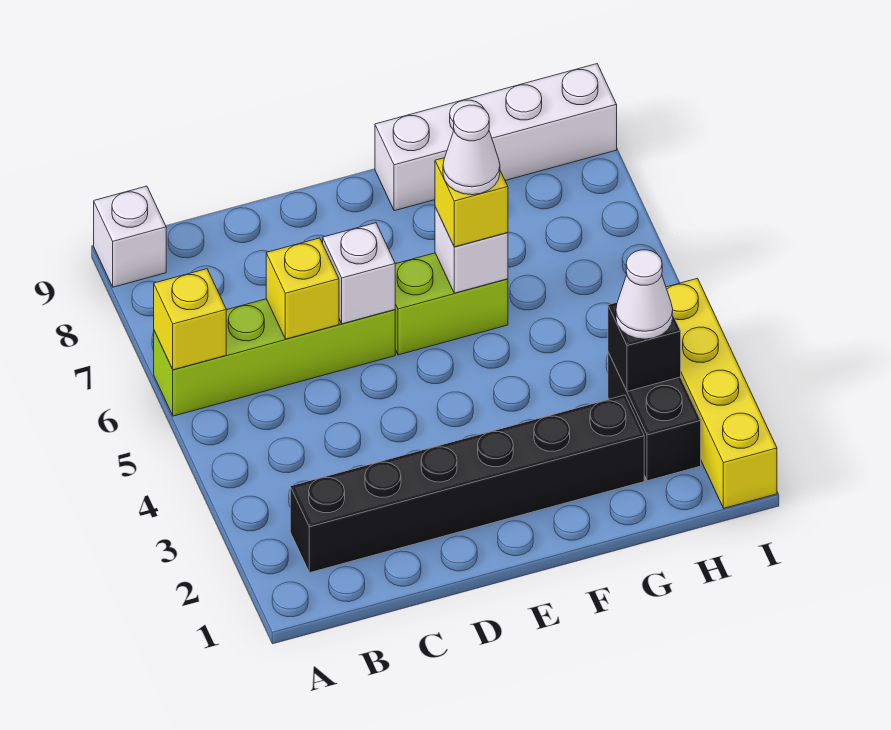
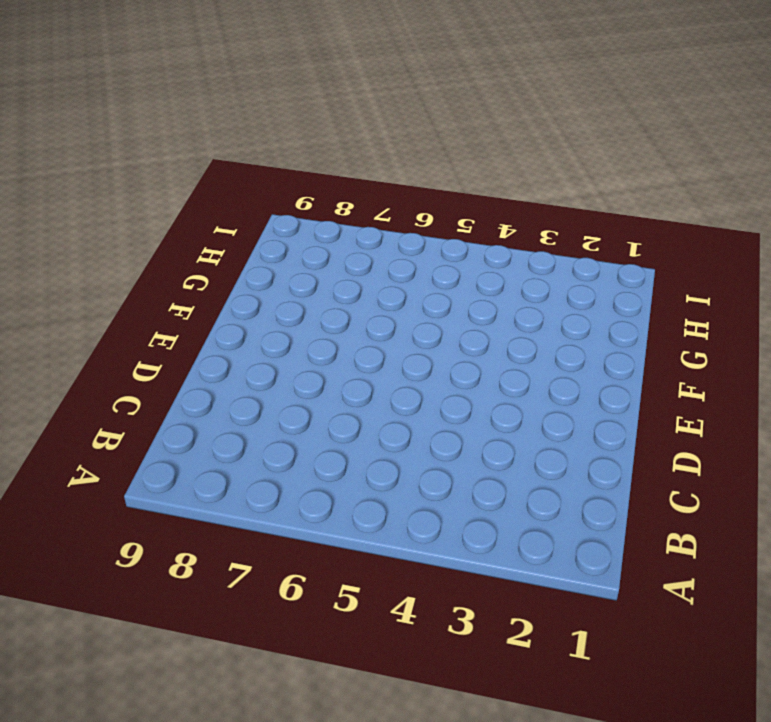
none -> lime 1x4 brick [154,299,395,416]
none -> white 1x1 brick [94,186,166,287]
none -> black 1x6 brick [290,395,644,573]

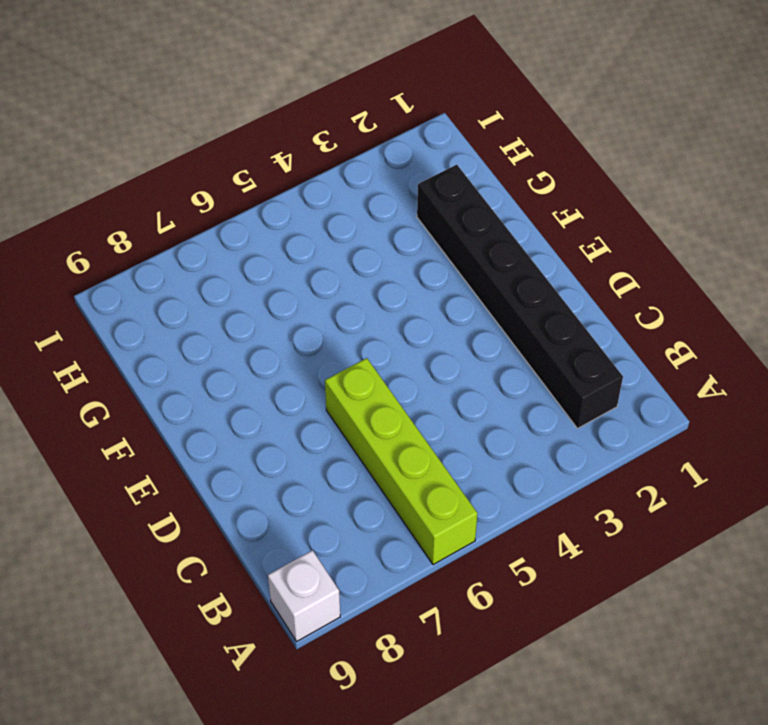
none -> lime 1x2 brick [395,253,508,355]
none -> white 1x4 brick [375,64,617,211]
none -> black 1x2 brick [608,352,701,481]

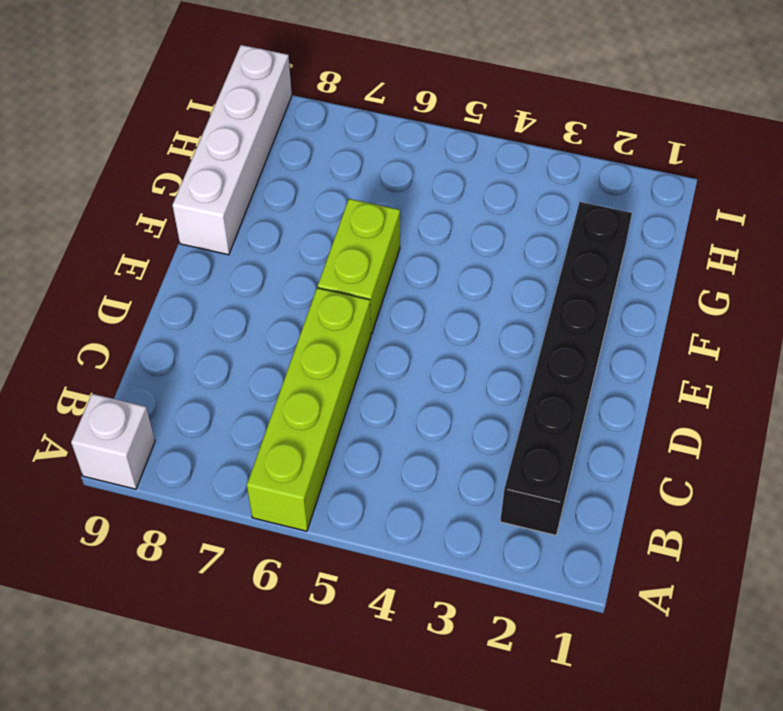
none -> black 1x2 brick [608,352,701,481]
none -> yellow 1x4 brick [666,278,777,508]
none -> yellow 1x1 brick [154,269,226,370]

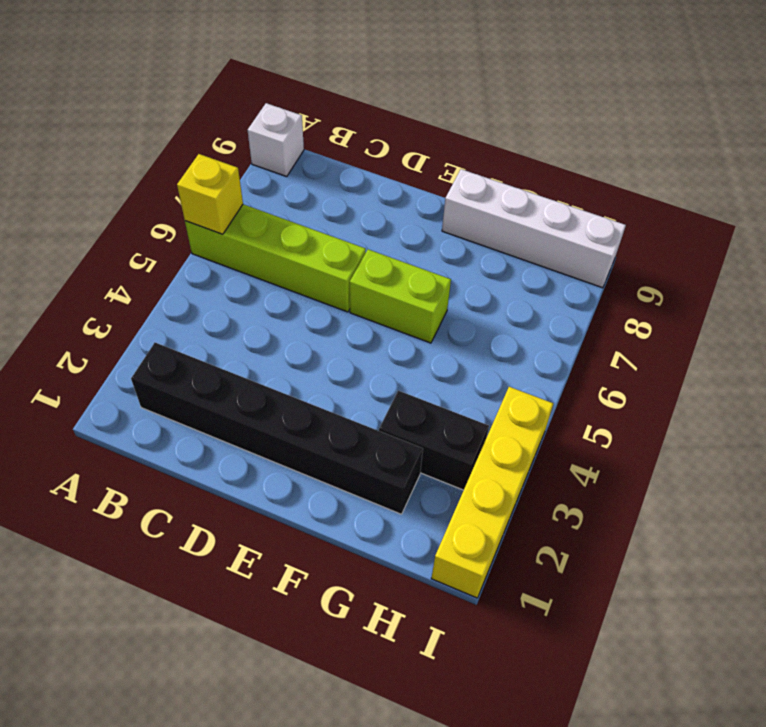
black 1x2 brick [379,391,489,490] -> black 1x2 brick turned to [608,352,701,481]
none -> yellow 1x1 brick [266,238,339,339]
none -> white 1x1 brick [323,223,395,324]
none -> white 1x1 brick [435,207,508,293]

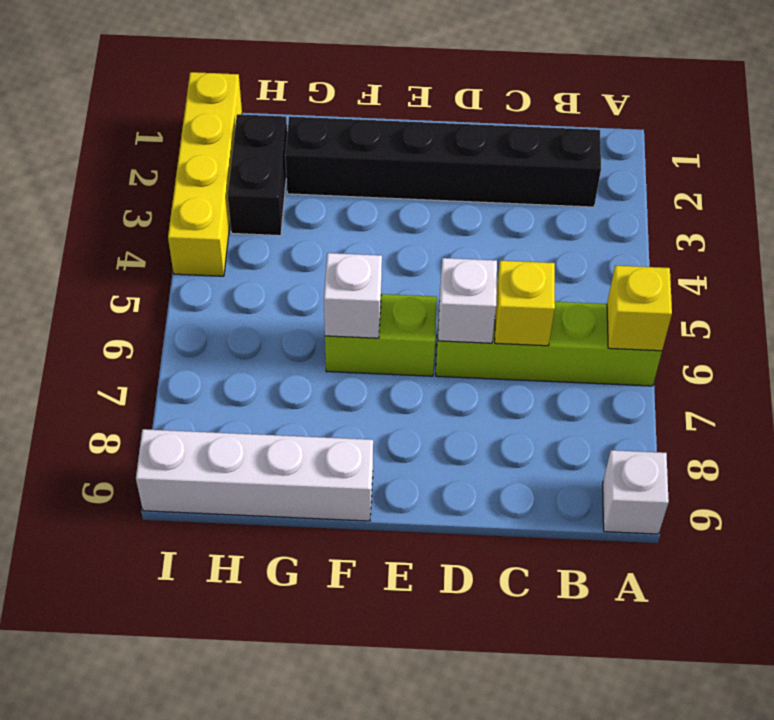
none -> black 1x1 brick [608,303,681,391]
none -> yellow 1x1 brick [435,158,508,247]
none -> white 1x1 cone [616,250,673,339]

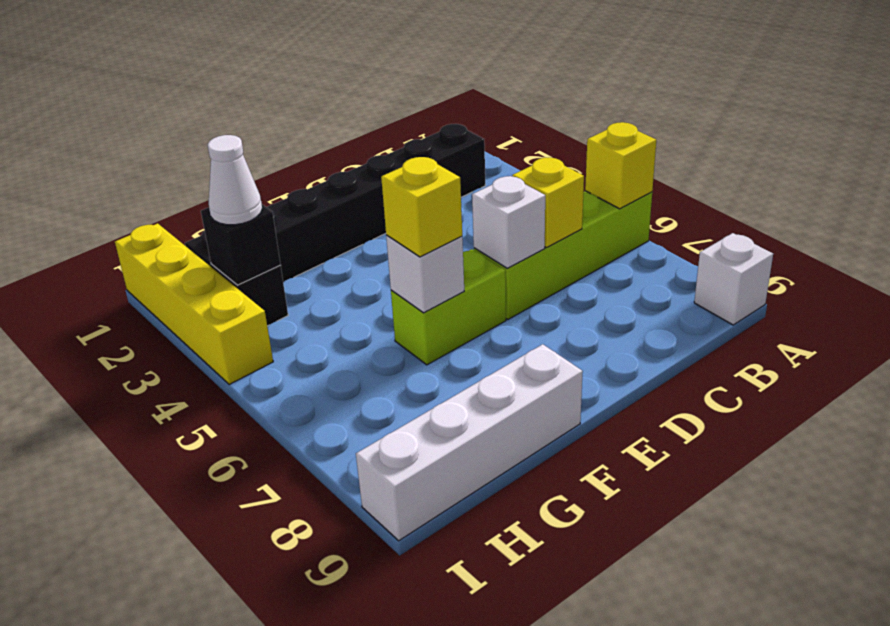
none -> white 1x1 cone [443,105,500,195]

